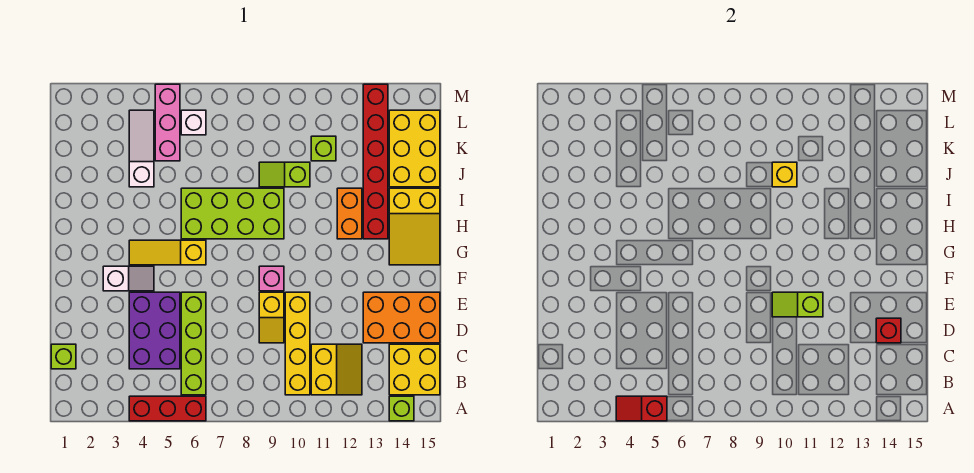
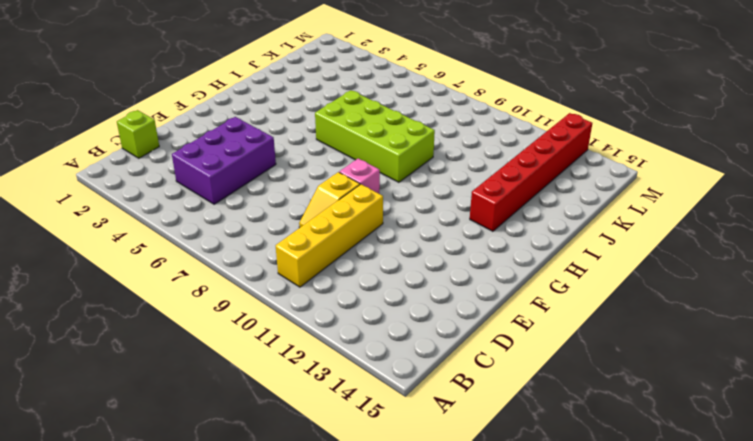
none -> red 1x3 brick [129,396,206,421]
none -> lime 1x1 brick [389,396,414,421]
none -> lime 1x4 brick [181,292,206,395]

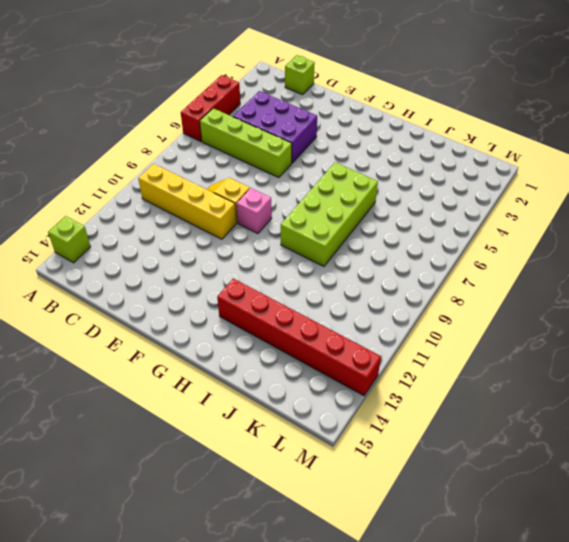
none -> yellow 2x2 slope [311,344,362,395]
none -> yellow 2x2 brick [389,344,440,395]
none -> orange 2x3 brick [363,292,440,343]

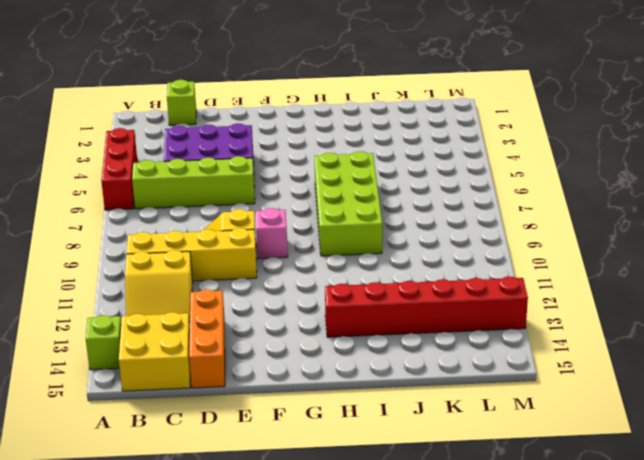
orange 1x3 brick [189,289,225,388] -> orange 2x3 brick [363,292,440,343]
none -> white 1x2 slope [103,266,154,291]
none -> yellow 1x3 slope [129,240,206,265]
none -> yellow 2x3 slope [389,188,440,265]

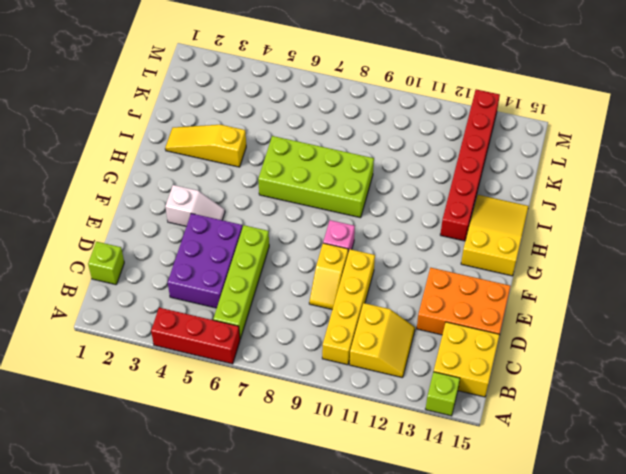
yellow 2x3 slope [461,195,529,276] -> yellow 2x3 slope turned to [389,188,440,265]
yellow 1x3 slope [165,125,246,167] -> yellow 1x3 slope moved to [129,240,206,265]
none -> orange 1x2 brick [337,188,362,239]
none -> white 1x3 slope [129,110,154,187]
none -> lime 1x2 slope [259,162,310,187]

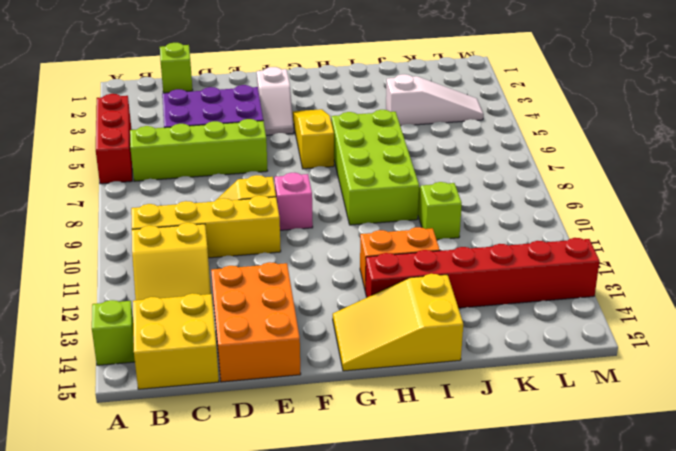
none -> yellow 2x3 brick [389,110,440,187]
none -> pink 1x3 brick [155,84,180,161]
none -> lime 1x1 brick [311,136,336,161]

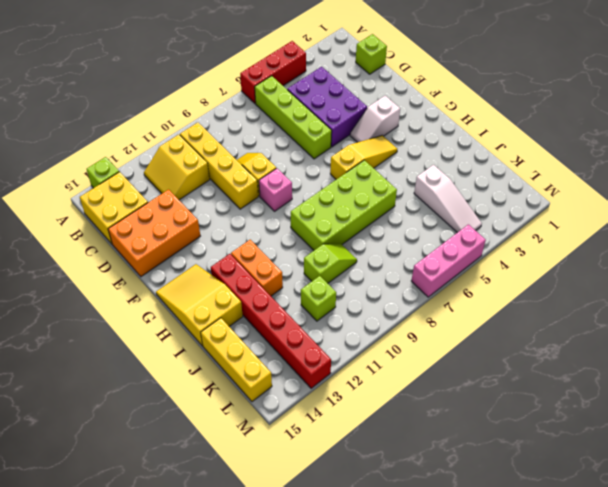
yellow 1x3 brick [201,318,272,402] -> yellow 2x3 brick [389,110,440,187]
pink 1x3 brick [411,224,486,297] -> pink 1x3 brick turned to [155,84,180,161]
none -> white 1x1 brick [181,110,206,135]
none -> red 1x2 slope [616,396,667,421]
none -> red 1x1 brick [876,318,901,343]

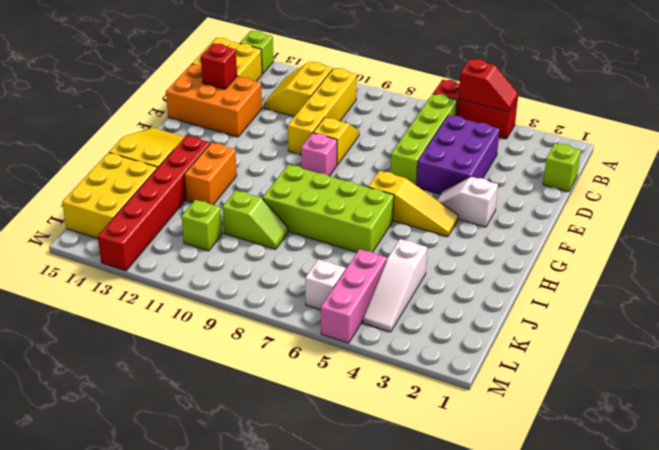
none -> lime 1x2 slope [772,292,823,317]
none -> yellow 1x1 brick [772,162,797,187]

